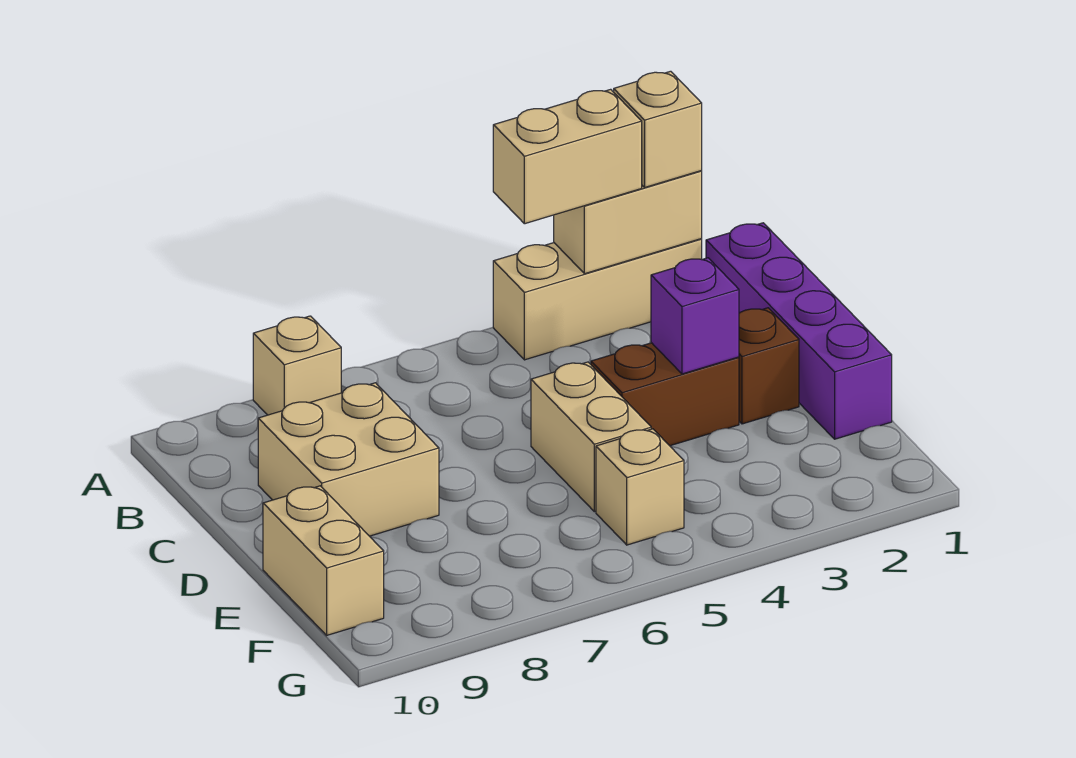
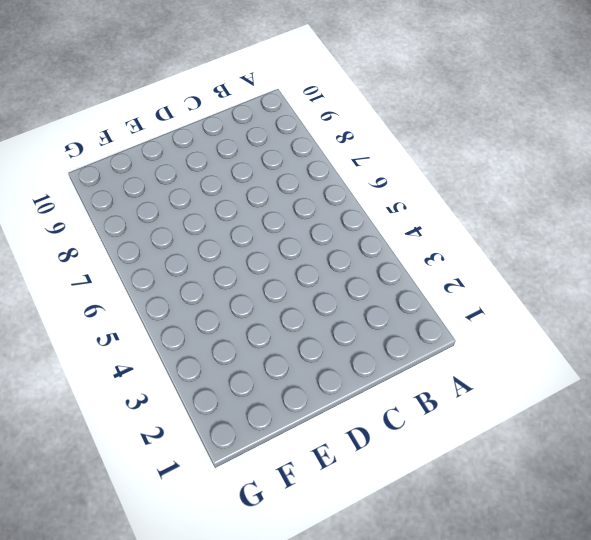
none -> tan 1x3 brick [493,239,702,360]
none -> tan 1x1 brick [253,316,341,415]
none -> purple 1x4 brick [706,223,892,439]

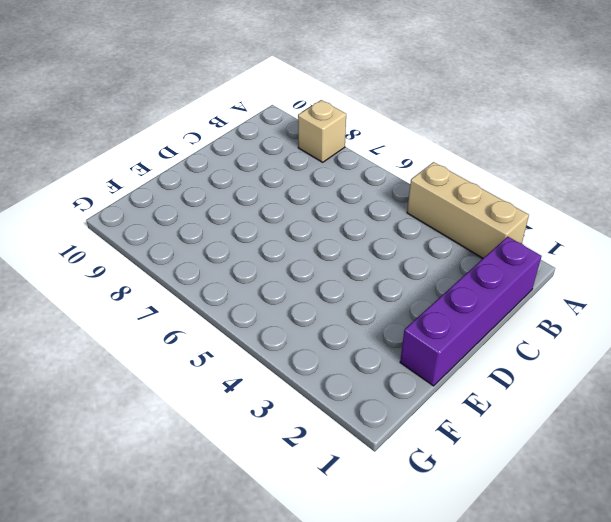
none -> tan 2x2 brick [258,383,439,536]
none -> brown 1x1 brick [739,308,799,424]
none -> brown 1x2 brick [591,343,739,446]

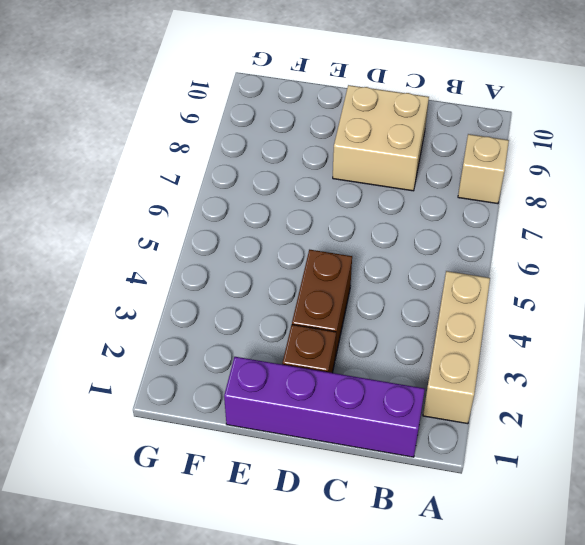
none -> tan 1x2 brick [531,362,651,512]
none -> tan 1x2 brick [263,486,384,635]
none -> tan 1x1 brick [596,429,684,545]

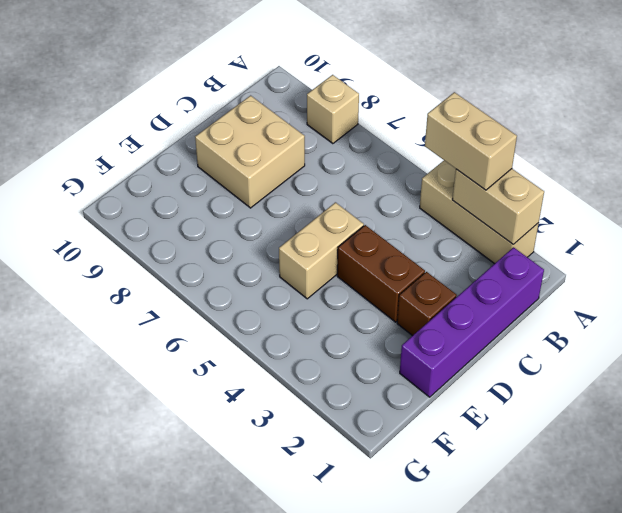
none -> tan 1x2 brick [263,486,384,635]
none -> tan 1x1 brick [596,429,684,545]
none -> purple 1x1 brick [651,258,739,374]

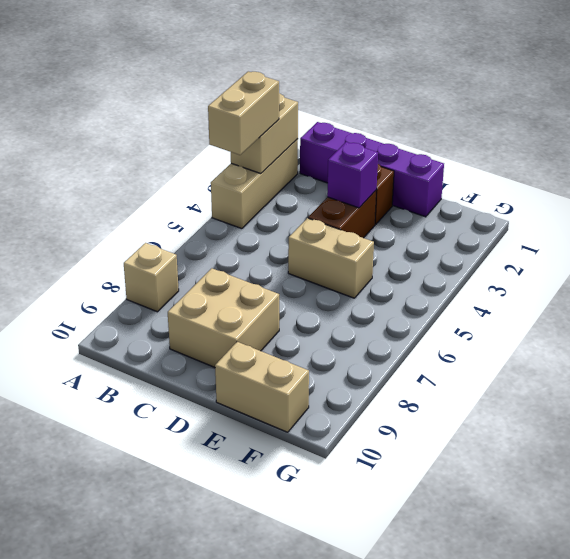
none -> tan 1x1 brick [596,429,684,545]
none -> tan 1x1 brick [614,71,702,187]

